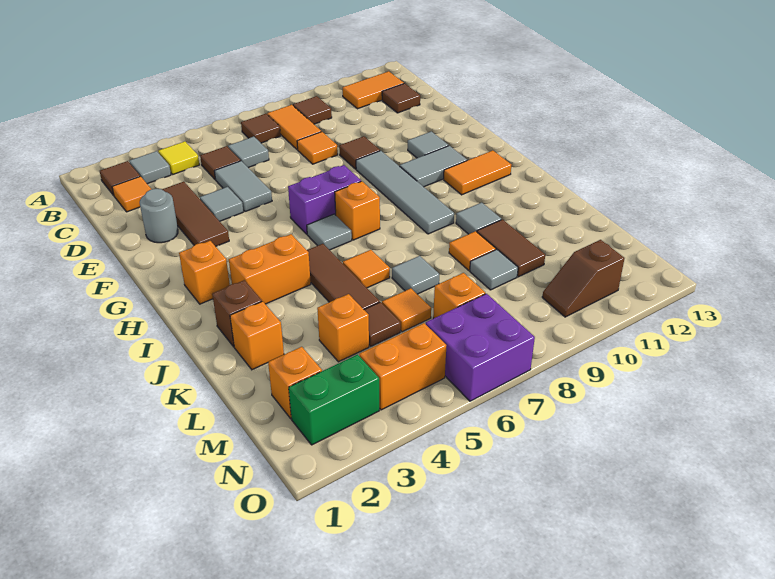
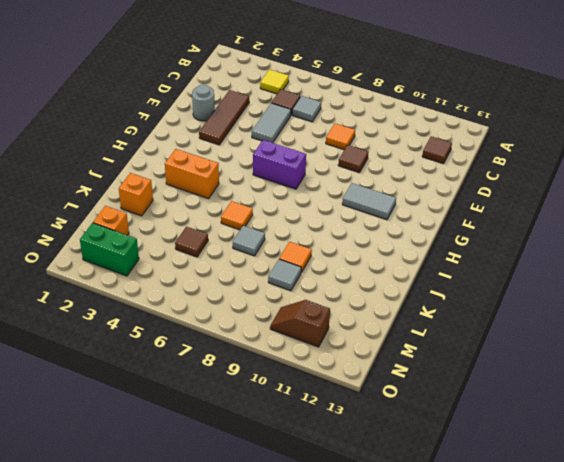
none -> brown 1x1 tile [100,161,140,195]
none -> grey 1x1 tile [129,151,171,184]
none -> brown 1x1 tile [241,114,281,143]
none -> orange 1x2 tile [267,105,321,150]

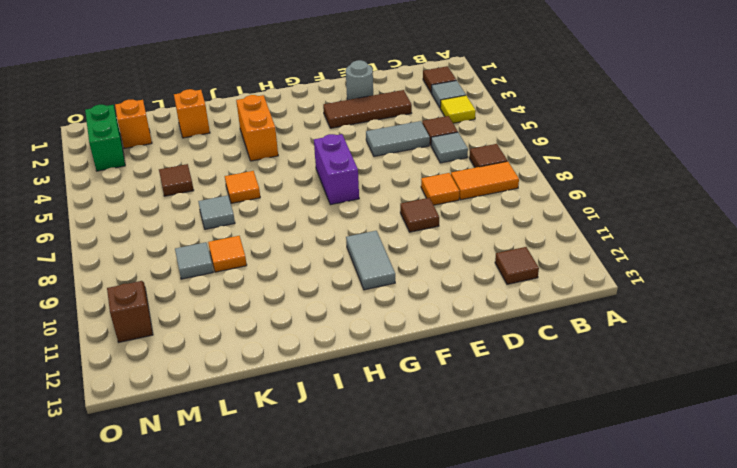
none -> brown 1x1 tile [293,96,332,124]
none -> orange 1x2 tile [343,71,404,109]
none -> orange 1x1 tile [112,176,151,212]
none -> grey 1x1 tile [200,187,243,221]

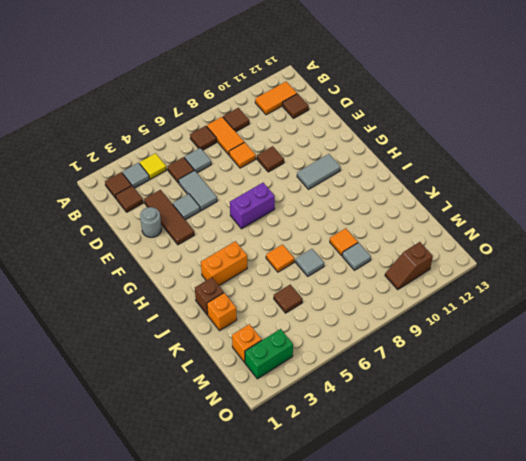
brown 1x1 tile [116,186,143,212] -> orange 1x1 tile [112,176,151,212]
none -> grey 1x4 tile [356,151,454,234]
none -> grey 1x1 tile [408,131,448,158]
none -> orange 1x1 brick [179,241,230,304]
none -> grey 1x1 tile [307,214,352,250]

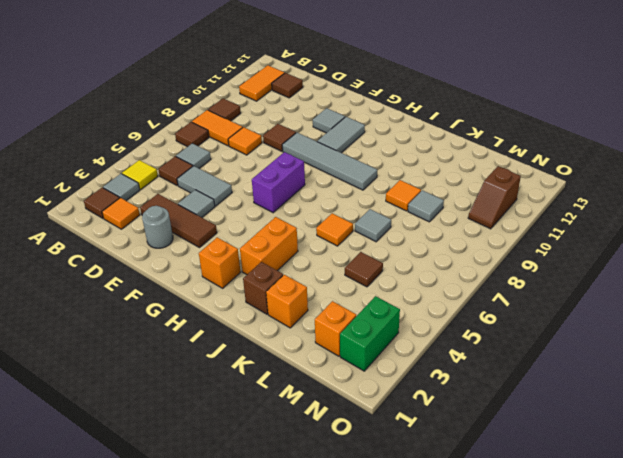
none -> grey 1x1 tile [307,214,352,250]
none -> orange 1x1 brick [335,181,380,240]
none -> orange 1x2 tile [444,150,511,195]
none -> brown 1x3 tile [307,244,380,309]

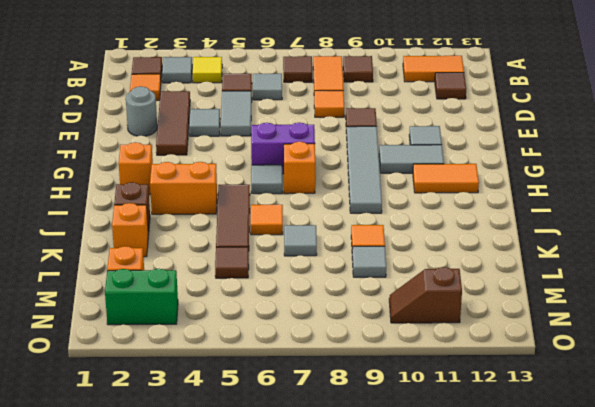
none -> grey 1x1 tile [456,203,501,234]
none -> brown 1x2 tile [477,220,545,277]
none -> orange 1x1 brick [317,294,369,362]
none -> orange 1x1 tile [382,288,431,332]

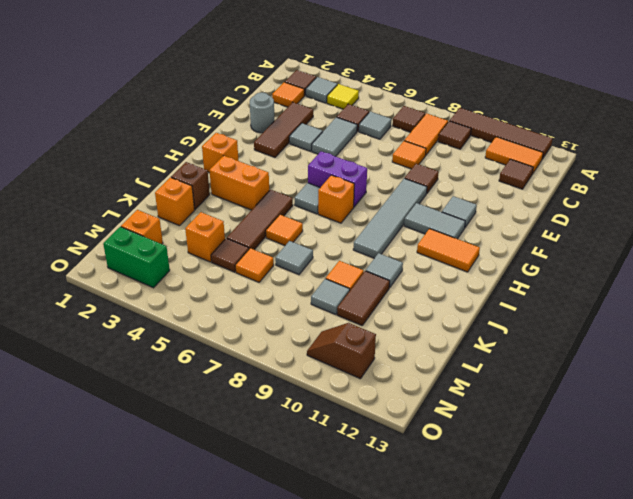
brown 1x4 tile [450,108,553,159] -> none
none -> orange 1x1 brick [433,273,485,318]
none -> orange 1x2 brick [359,323,446,410]
none -> purple 2x2 brick [426,294,535,401]

